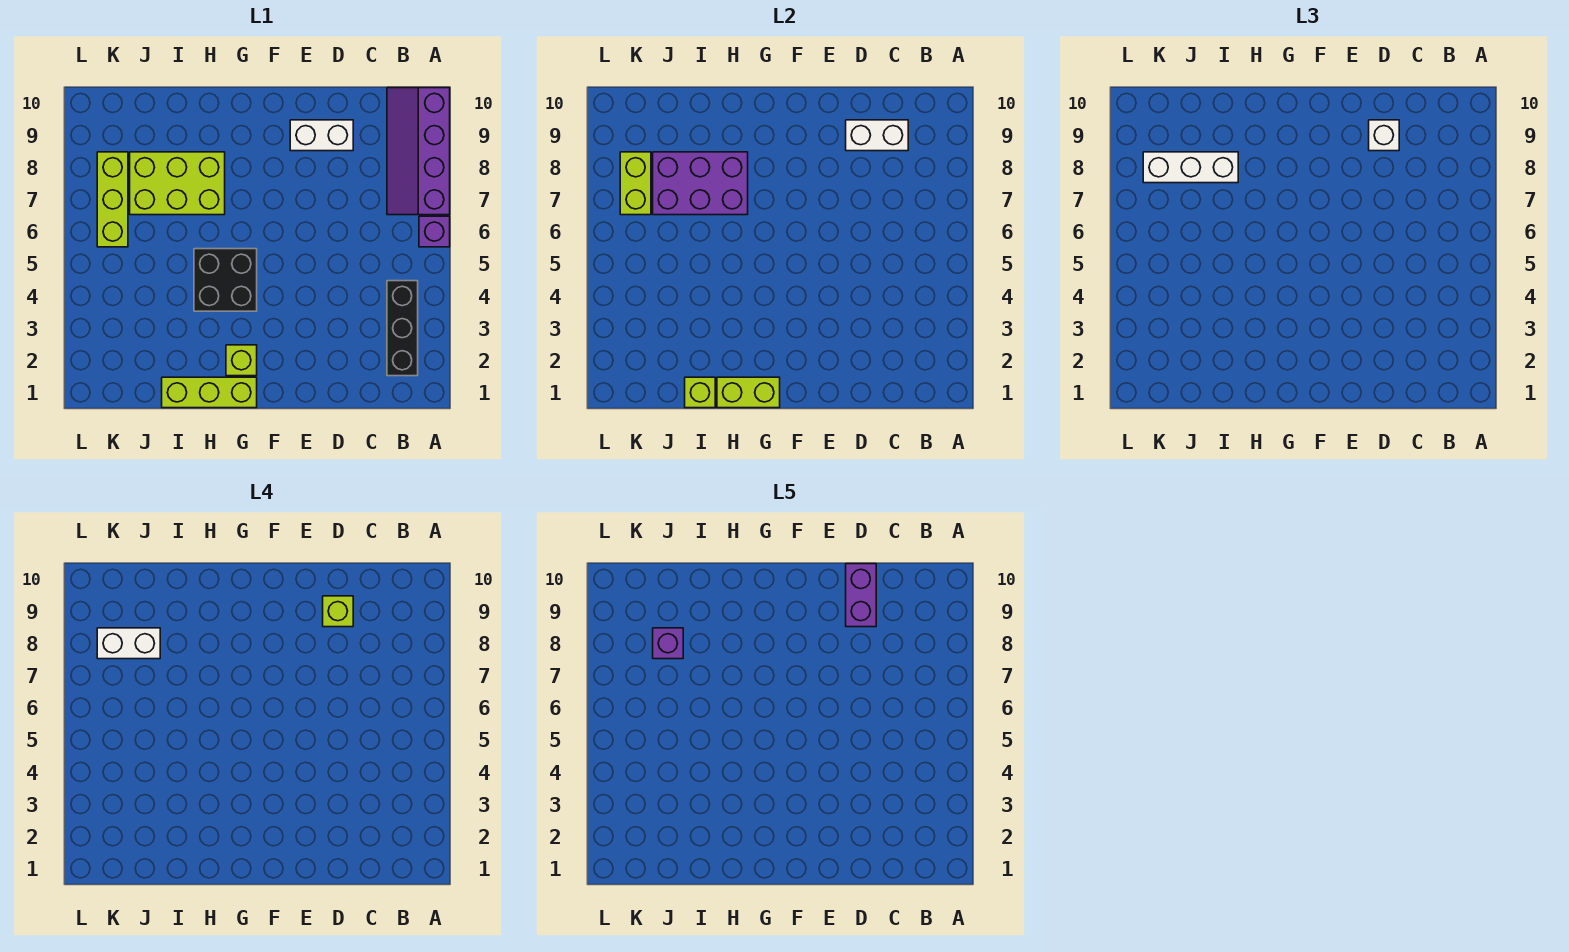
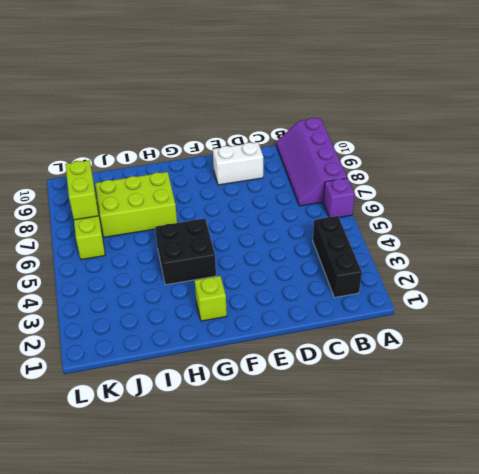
none -> lime 1x3 brick [162,377,257,408]
none -> white 1x2 brick [846,120,908,151]
none -> lime 1x2 brick [717,377,780,408]

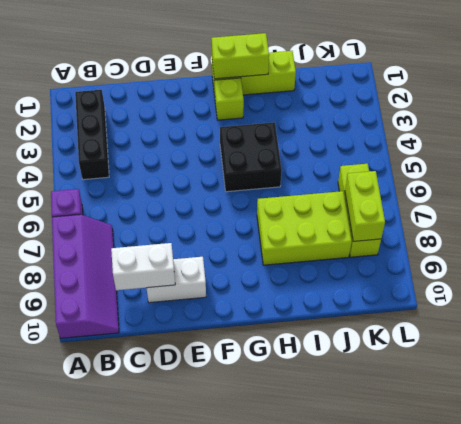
none -> purple 2x3 brick [653,152,748,215]
none -> lime 1x1 brick [685,377,715,408]
none -> white 1x1 brick [1369,120,1399,151]

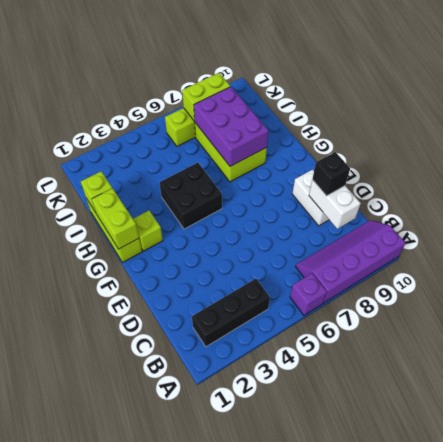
black 1x1 brick [312,152,350,196] -> white 1x1 brick [1369,120,1399,151]
none -> white 1x3 brick [1143,152,1238,183]
none -> lime 1x1 brick [323,596,353,627]
none -> white 1x2 brick [97,628,160,659]

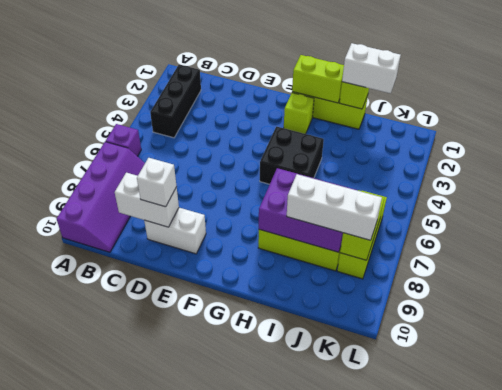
white 1x2 brick [342,43,401,93] -> white 1x2 brick moved to [97,628,160,659]
none -> lime 1x1 brick [323,596,353,627]
none -> purple 1x2 brick [846,564,876,627]
none -> purple 1x1 brick [653,628,683,659]

